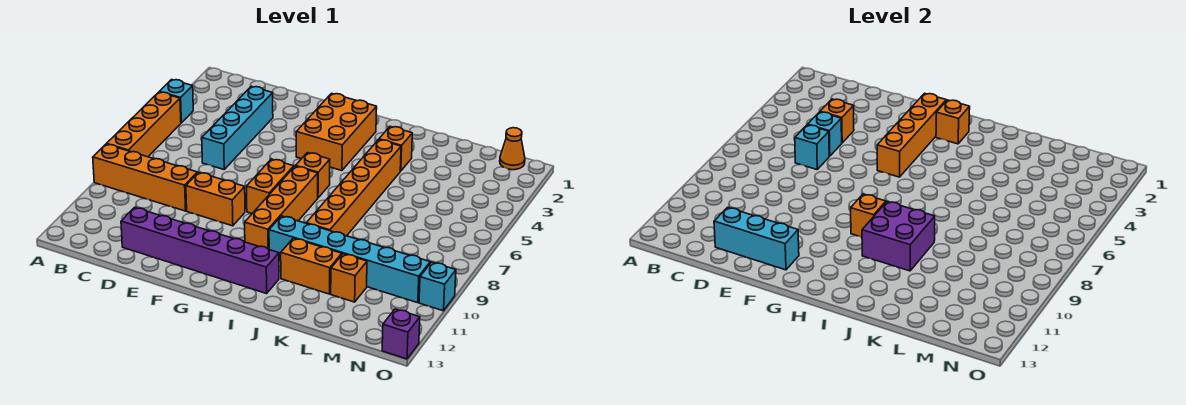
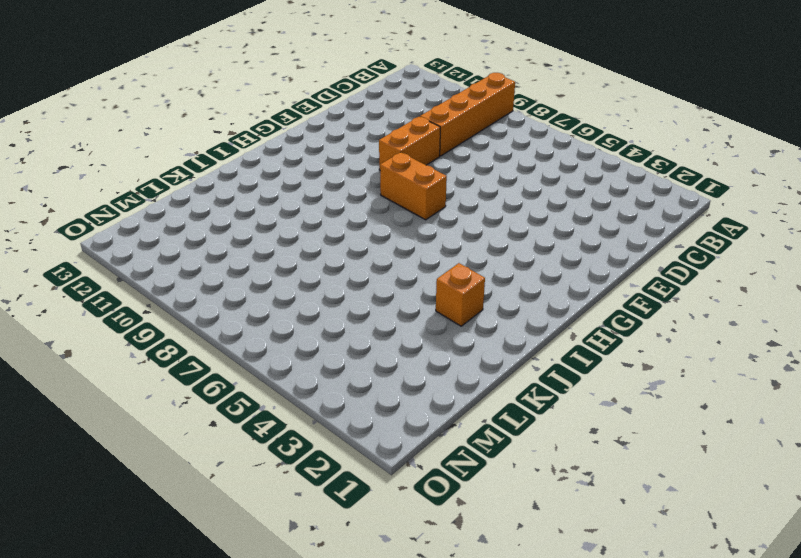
none -> cyan 1x1 brick [160,80,193,123]
none -> orange 1x4 brick [107,92,181,157]
none -> cyan 1x4 brick [202,86,273,169]

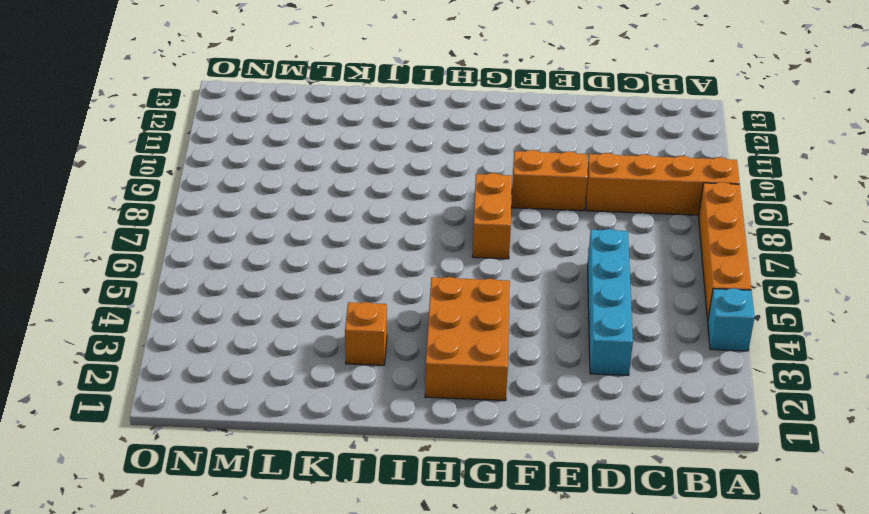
none -> purple 1x6 brick [121,207,279,294]
none -> orange 1x1 brick [296,153,330,198]
none -> orange 1x4 brick [245,166,318,249]

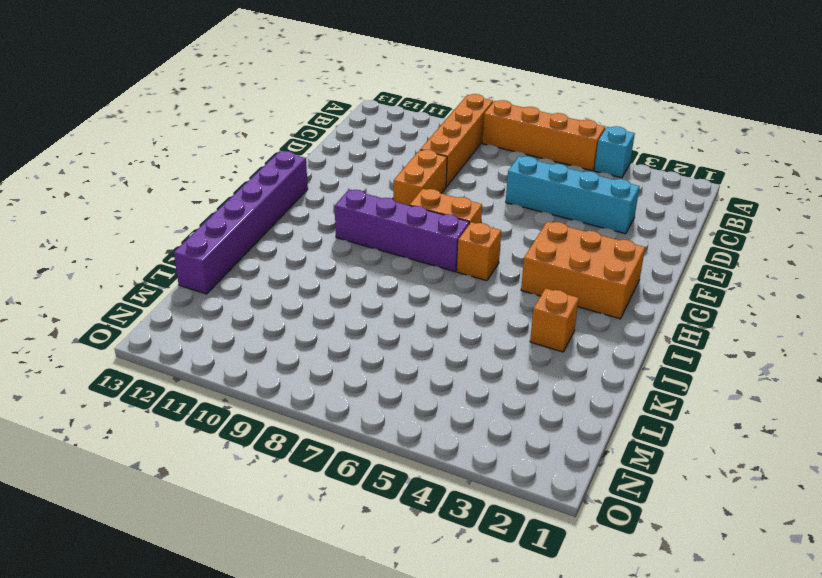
purple 1x6 brick [174,151,308,294] -> purple 1x6 brick moved to [121,207,279,294]
purple 1x4 brick [335,189,469,272] -> orange 1x4 brick [245,166,318,249]
none -> cyan 1x6 brick [269,216,430,303]
none -> orange 1x6 brick [306,140,401,236]
none -> orange 1x2 brick [281,238,342,294]

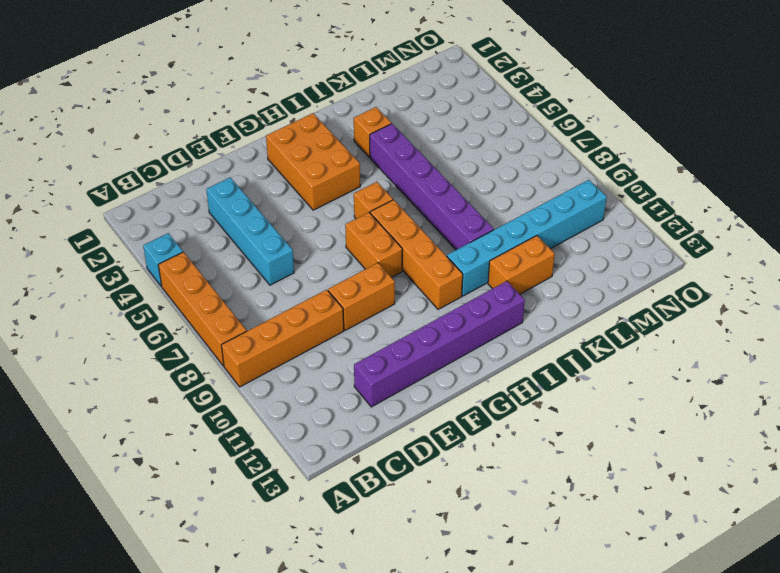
purple 1x6 brick [370,124,494,250] -> orange 1x6 brick [306,140,401,236]
none -> orange 1x1 brick [331,254,367,302]
none -> orange 1x1 cone [500,128,525,170]
none -> cyan 1x1 brick [419,262,456,311]

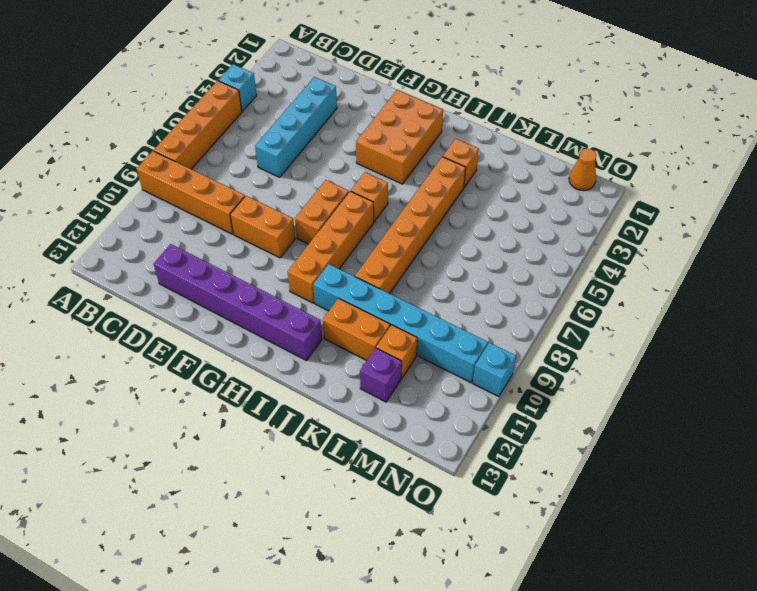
purple 1x1 brick [360,348,402,402] -> purple 1x1 brick moved to [382,309,420,359]
none -> orange 1x1 brick [820,99,854,143]
none -> cyan 1x1 brick [808,112,842,156]
none -> cyan 1x1 brick [795,125,829,169]

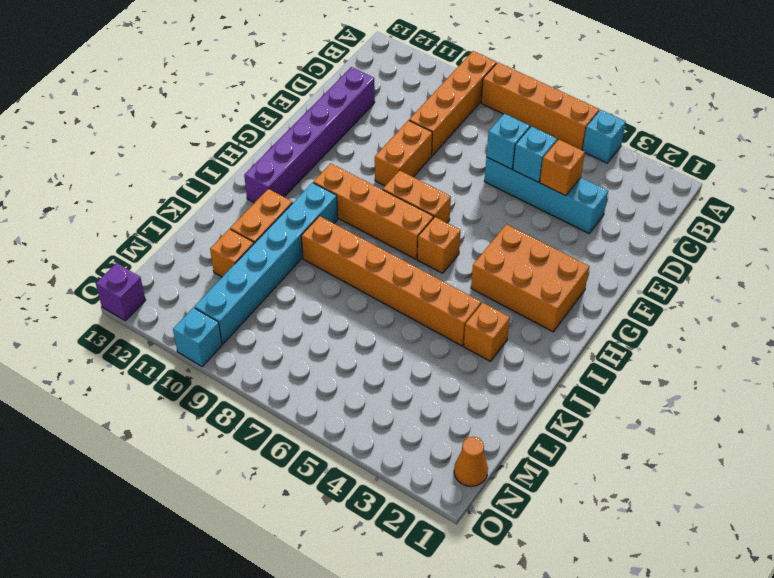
none -> cyan 1x3 brick [714,207,799,270]
none -> orange 1x4 brick [877,93,946,177]
none -> orange 1x1 brick [936,100,970,144]

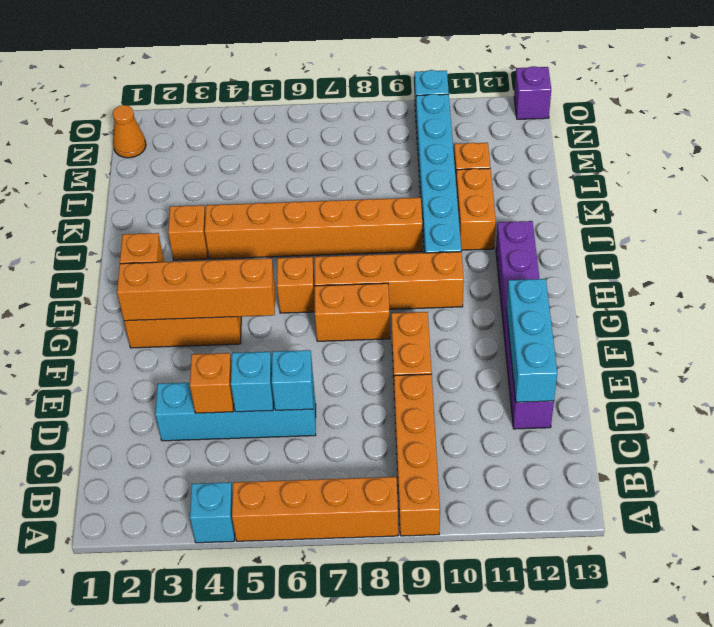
none -> orange 1x1 brick [851,194,886,237]
none -> purple 2x2 brick [862,202,935,271]

